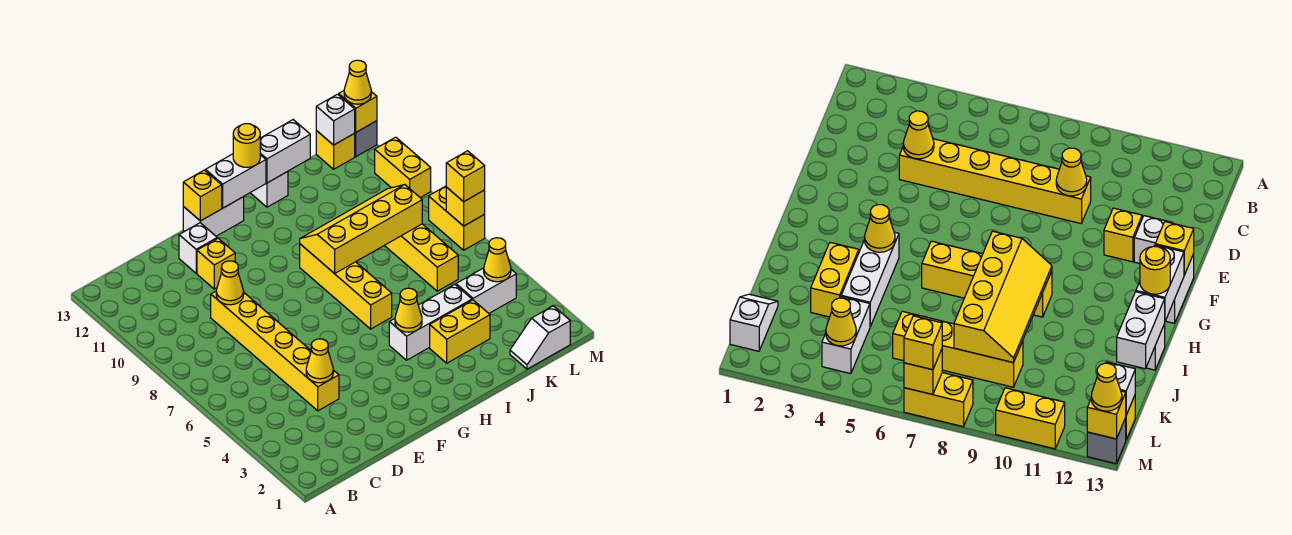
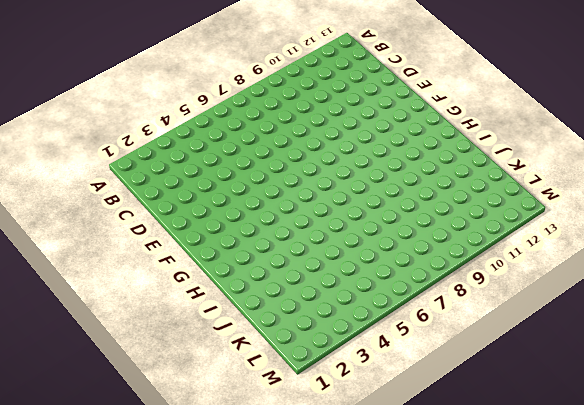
none -> yellow 1x6 brick [211,291,339,411]
none -> yellow 1x1 brick [197,238,235,289]
none -> white 1x1 brick [179,223,217,273]

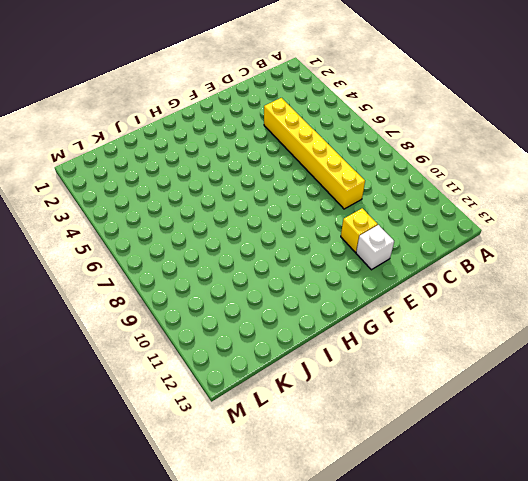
none -> white 1x2 brick [183,197,244,236]
none -> white 1x3 brick [389,284,472,360]
none -> yellow 1x4 brick [300,244,392,329]

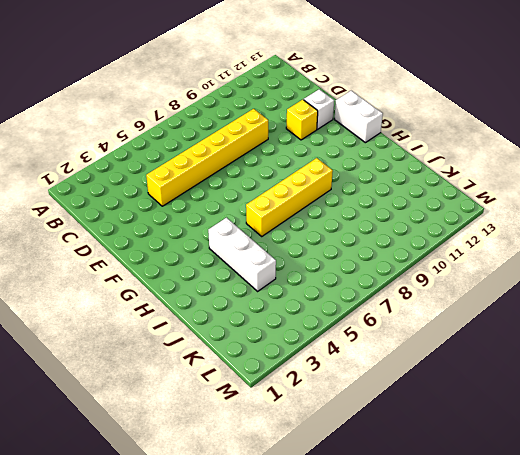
none -> yellow 1x2 brick [430,300,490,363]
none -> white 1x1 brick [250,172,288,207]
none -> white 1x2 slope [510,306,570,369]

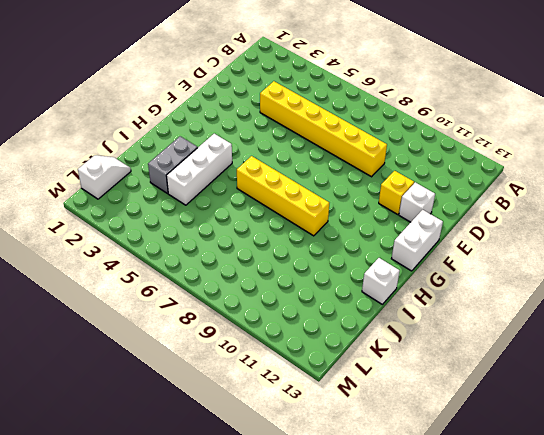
grey 1x2 brick [148,136,197,193] -> yellow 1x2 brick [430,300,490,363]
none -> white 1x2 brick [456,268,516,313]
none -> yellow 1x4 brick [384,224,458,291]
none -> yellow 1x1 brick [316,131,355,169]

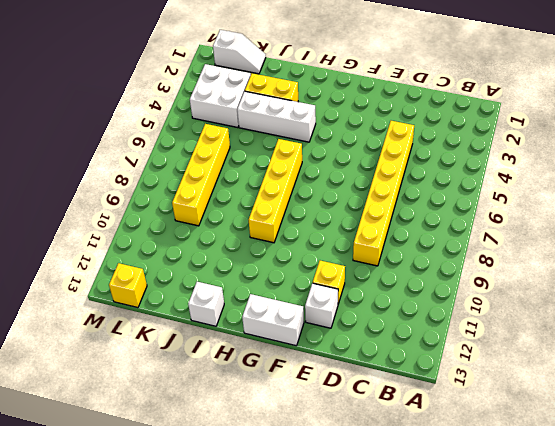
white 2x2 brick [190,64,251,128] -> white 1x2 brick [456,268,516,313]
none -> yellow 1x2 brick [429,186,485,250]
none -> yellow 1x2 brick [375,137,431,198]
none -> grey 1x1 brick [355,121,377,157]

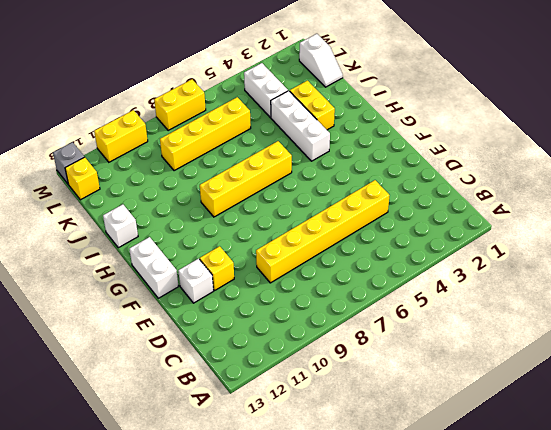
none -> yellow 1x1 cone [306,339,333,383]
none -> yellow 1x1 cone [216,261,244,305]
none -> yellow 1x1 brick [183,170,222,221]

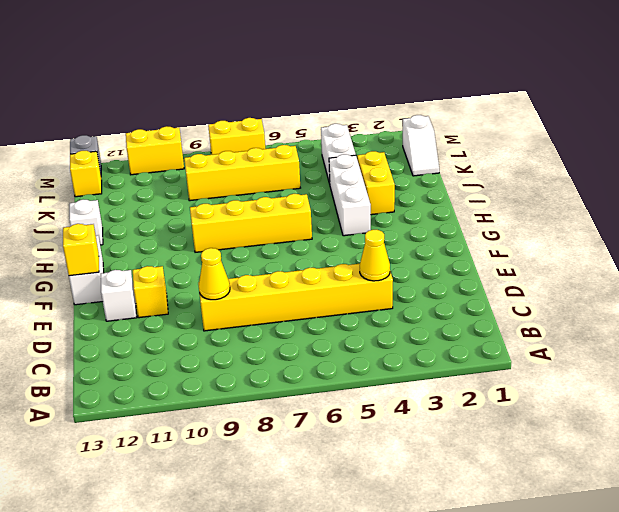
none -> white 1x2 brick [205,154,266,208]
none -> yellow 1x1 cone [395,288,422,332]
none -> yellow 2x4 slope [300,185,422,274]

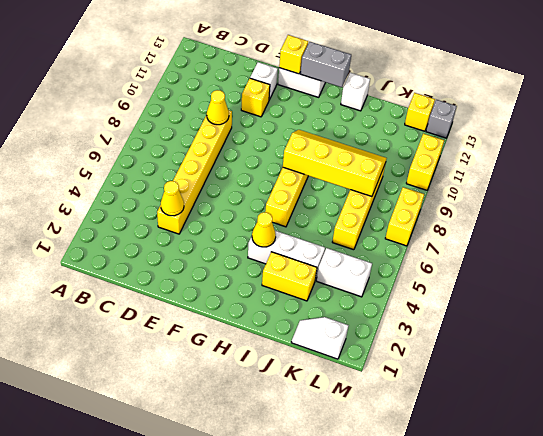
grey 1x2 brick [301,42,351,87] -> white 1x2 brick [205,154,266,208]
none -> white 1x2 brick [260,120,310,183]
none -> yellow 1x1 cone [484,238,511,282]
none -> white 1x1 brick [316,94,355,145]

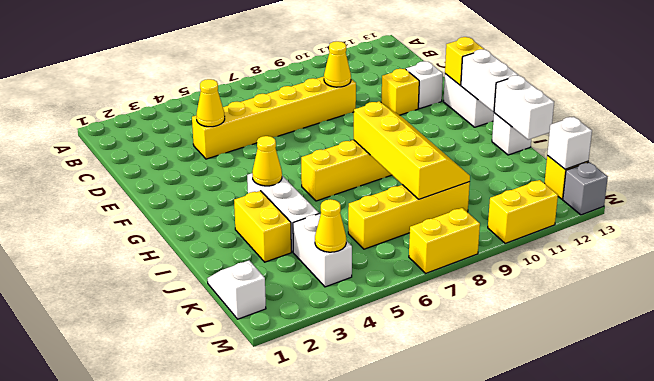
none -> yellow 1x1 brick [446,187,485,226]
none -> yellow 1x1 brick [339,91,377,132]
none -> yellow 1x1 round brick [233,124,260,167]

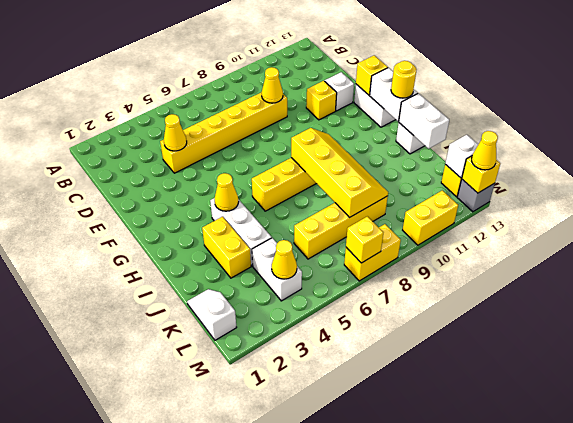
none -> yellow 1x1 brick [446,151,485,202]

